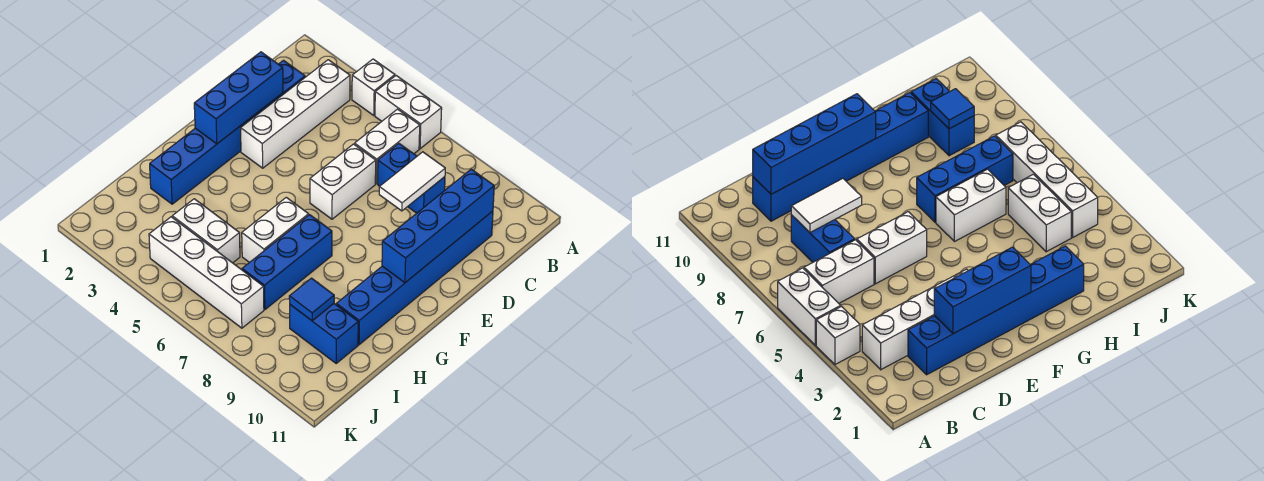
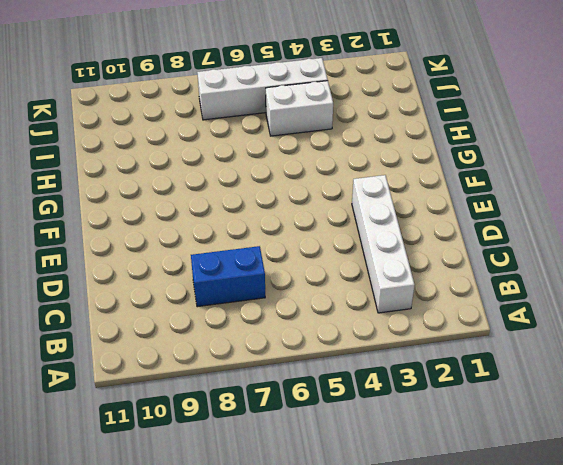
none -> white 1x1 brick [352,59,395,115]
none -> white 1x2 brick [375,76,442,149]
none -> white 1x2 brick [355,109,420,184]

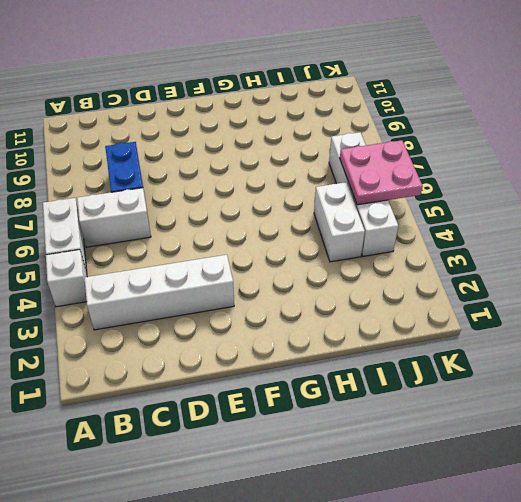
pink 2x2 plate [340,140,423,205] -> none
none -> blue 1x6 brick [150,60,305,204]
none -> blue 1x6 brick [336,211,493,345]
none -> white 1x2 brick [310,144,376,219]

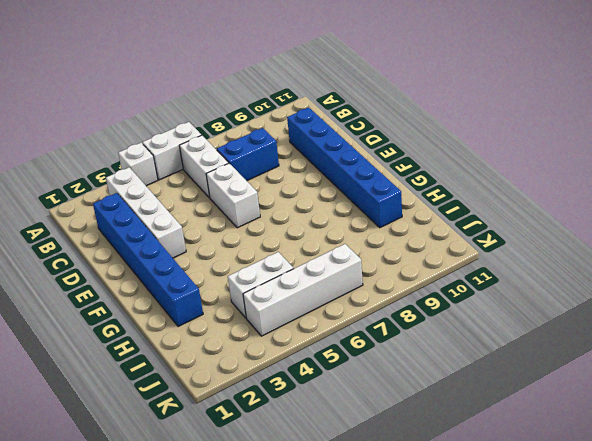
none -> white 1x2 brick [242,197,309,263]
none -> blue 1x3 brick [242,215,332,309]
none -> blue 1x2 brick [290,304,358,363]

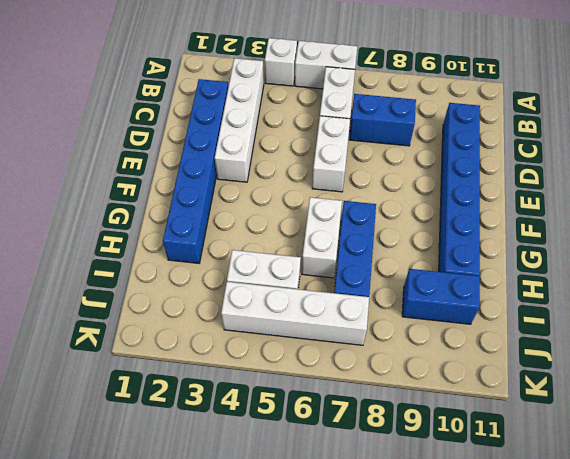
none -> white 1x2 tile [379,152,445,211]
none -> blue 1x4 brick [382,169,494,283]
none -> blue 1x3 brick [194,52,283,144]

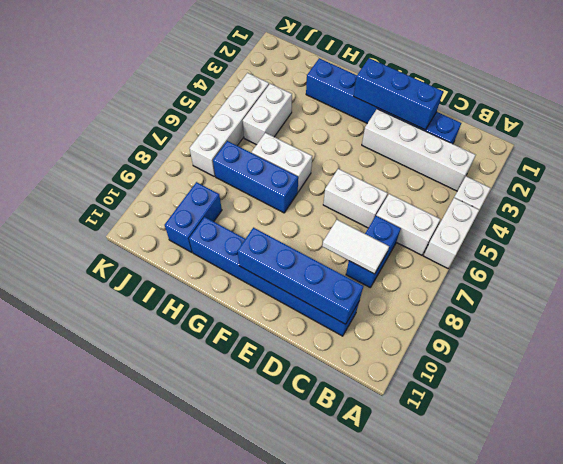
none -> blue 1x1 tile [289,278,334,321]

